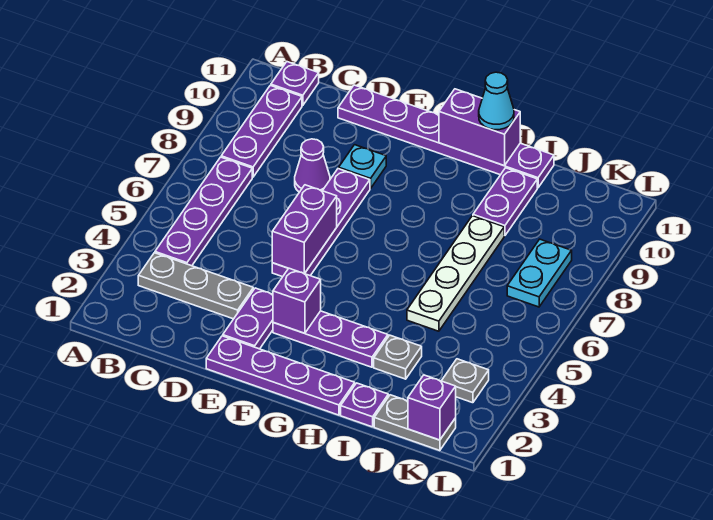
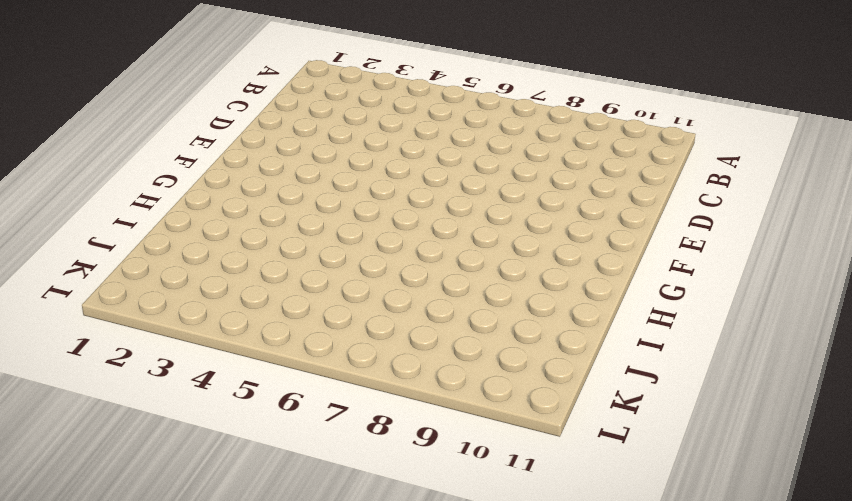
none -> grey 1x3 plate [138,253,253,319]
none -> purple 1x4 plate [155,157,252,266]
none -> purple 1x3 plate [221,85,302,177]

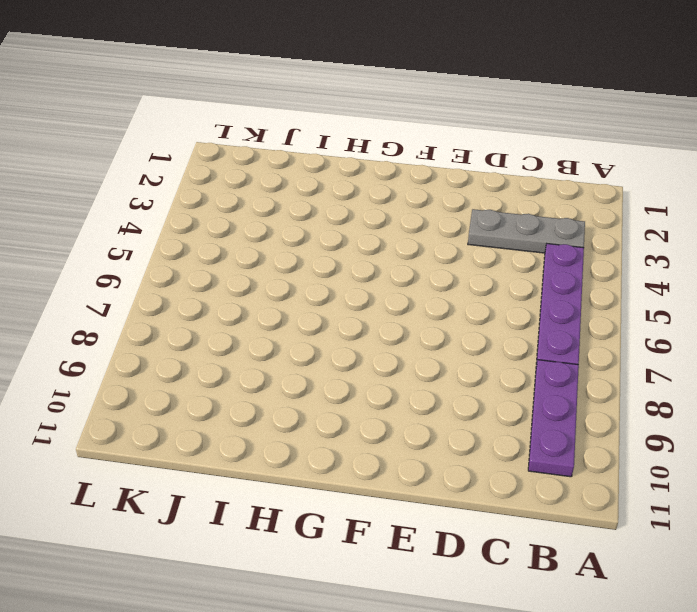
none -> purple 1x1 plate [271,62,319,105]
none -> purple 1x1 cone [295,139,330,192]
none -> purple 1x6 plate [338,85,554,188]

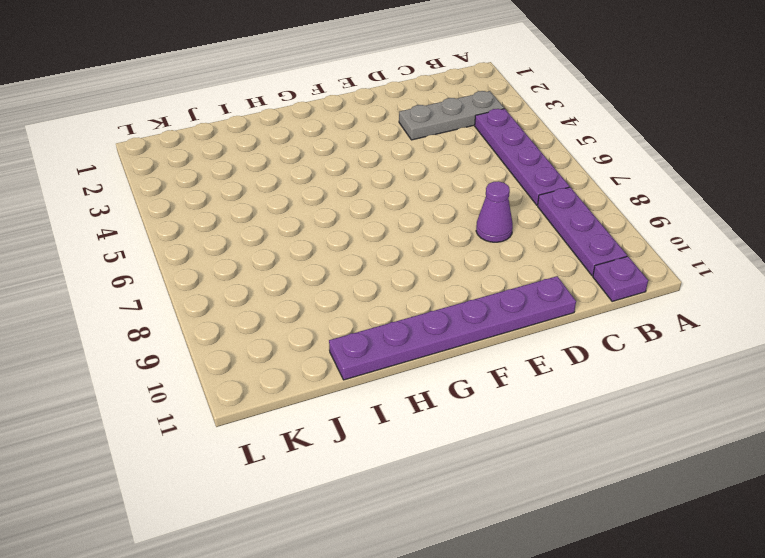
none -> purple 1x4 plate [206,336,355,415]
none -> purple 1x2 plate [223,288,273,349]
none -> purple 1x4 plate [272,169,370,277]

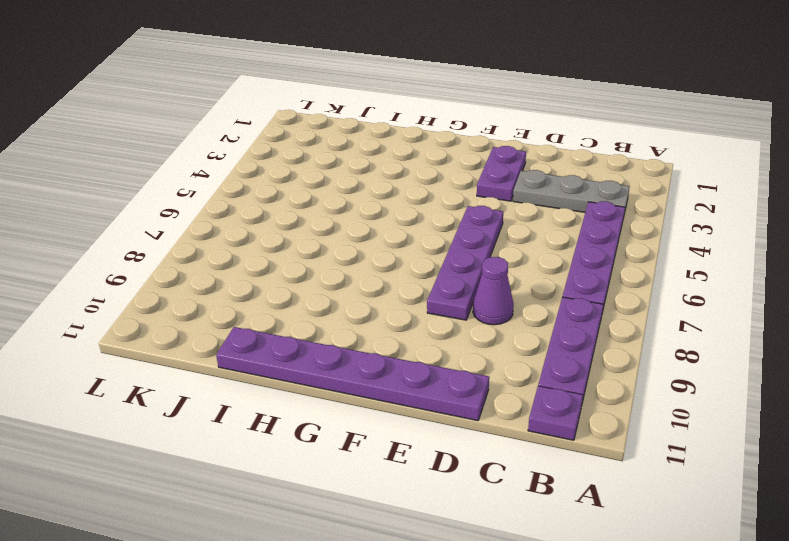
none -> purple 1x4 plate [206,336,355,415]
none -> cyan 1x1 plate [339,145,386,189]
none -> purple 1x3 plate [273,311,388,367]

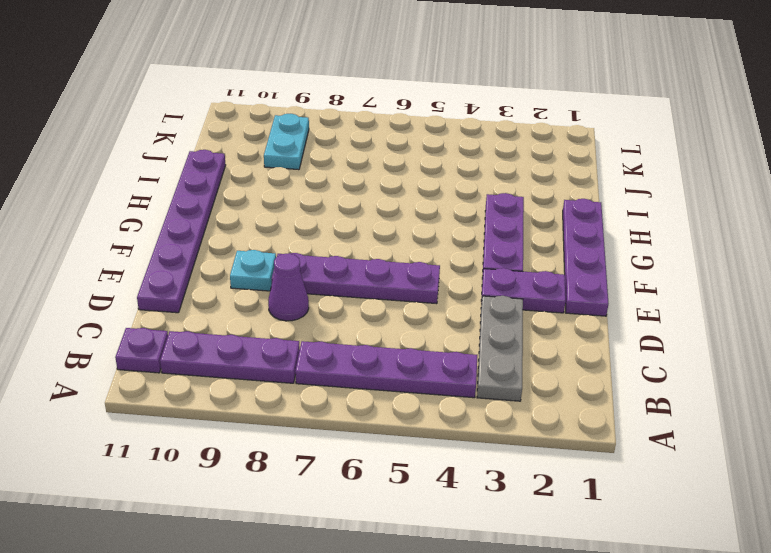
cyan 1x2 plate [264,114,309,170] -> cyan 1x2 plate turned to [507,239,572,307]
none -> purple 1x1 plate [341,383,388,427]
none -> grey 1x1 plate [374,335,422,379]
none -> white 1x4 plate [407,216,504,331]

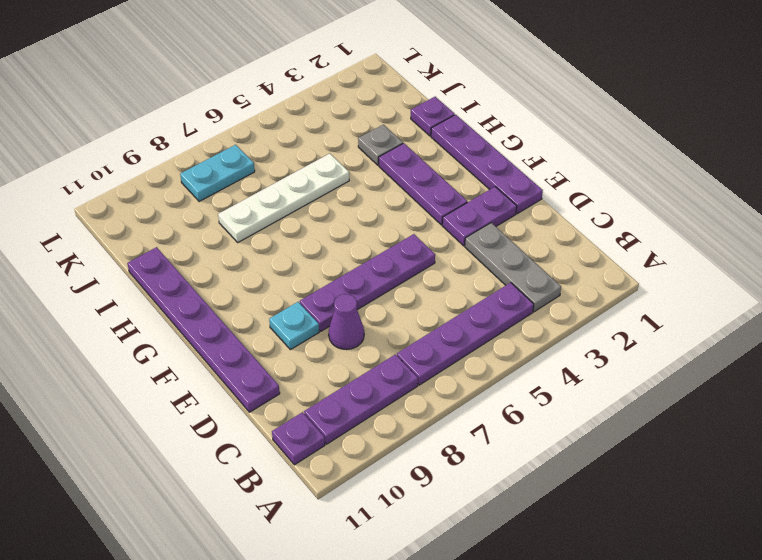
none -> purple 1x2 plate [473,168,537,236]
none -> grey 1x2 plate [374,395,456,451]
none -> grey 1x1 plate [442,359,489,403]

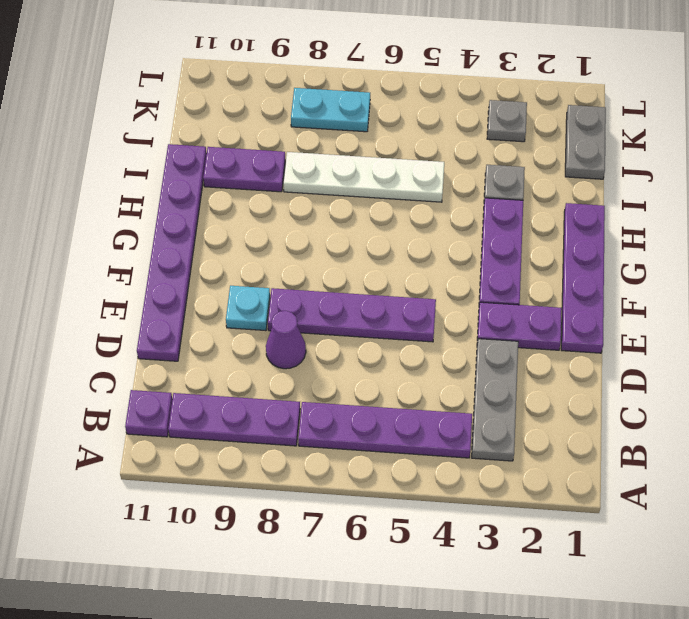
none -> purple 1x1 plate [341,383,388,427]
none -> purple 1x2 brick [272,185,337,274]
none -> purple 1x1 brick [273,268,321,333]

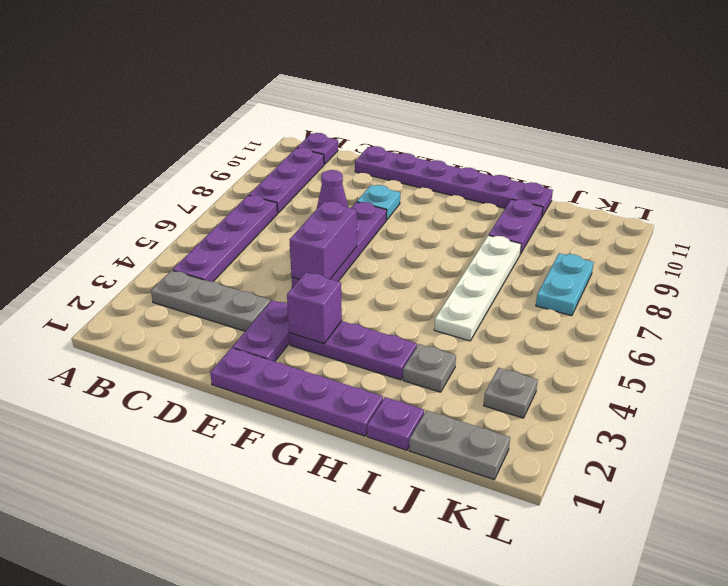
none -> purple 1x2 brick [439,89,520,166]
none -> purple 1x1 brick [408,375,456,440]
none -> cyan 1x1 cone [479,72,514,130]

